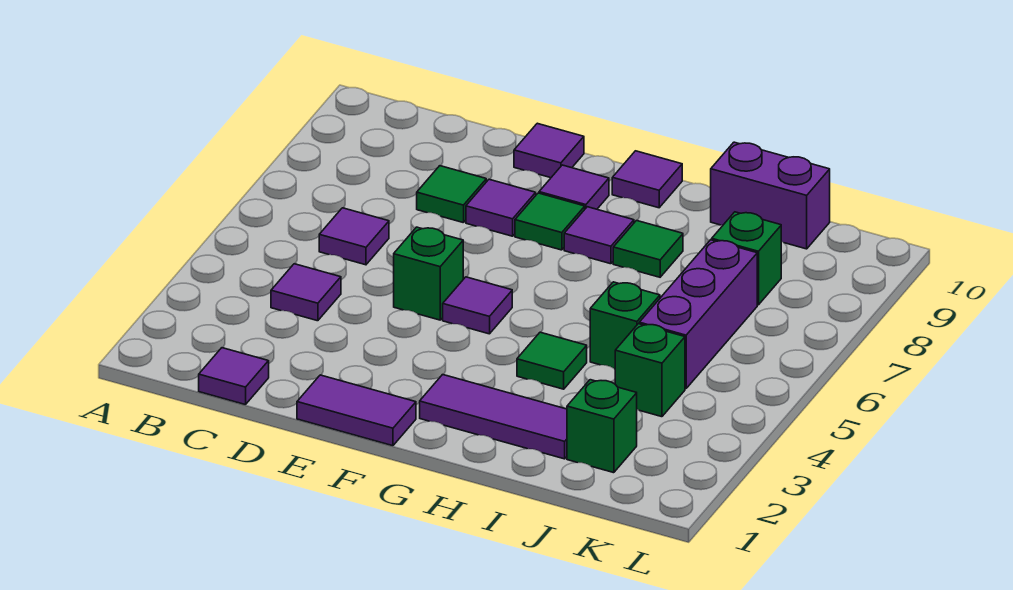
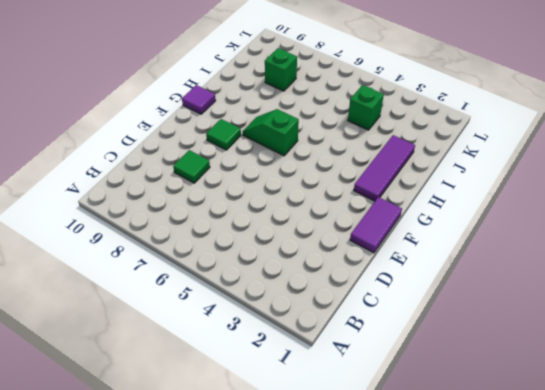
green 1x2 slope [243,109,299,156] -> none
none -> purple 1x1 tile [199,348,269,405]
none -> purple 1x1 tile [271,264,341,321]
none -> purple 1x1 tile [319,208,389,265]

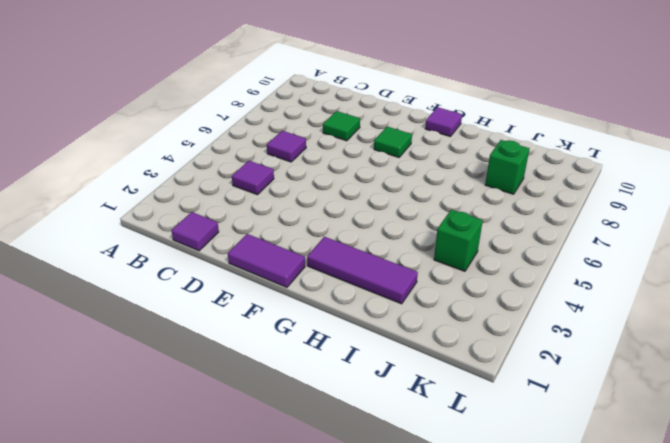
none -> green 1x1 brick [394,227,463,320]
none -> purple 1x1 tile [466,179,536,236]
none -> purple 1x1 tile [514,123,584,178]

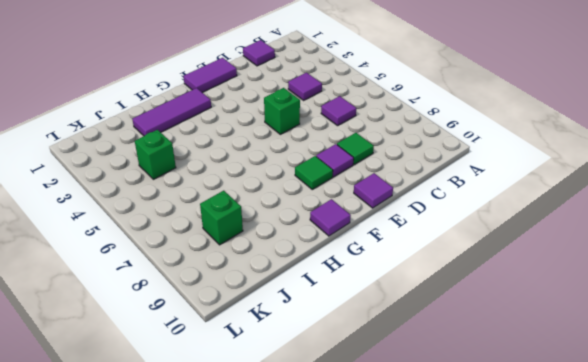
none -> purple 1x1 tile [443,277,512,334]
none -> purple 1x1 tile [539,165,609,209]
none -> purple 1x1 tile [564,207,634,264]

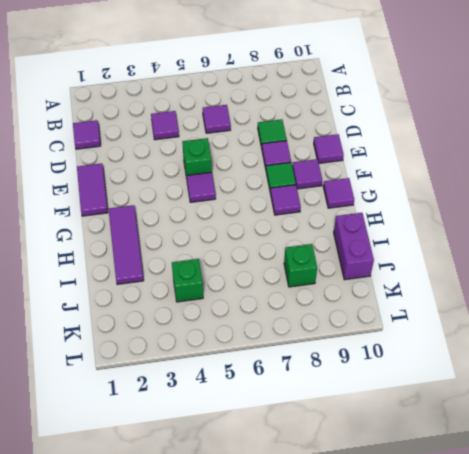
none -> green 1x1 tile [517,332,587,389]
none -> green 1x1 tile [613,221,683,277]
none -> green 1x1 brick [590,282,660,369]

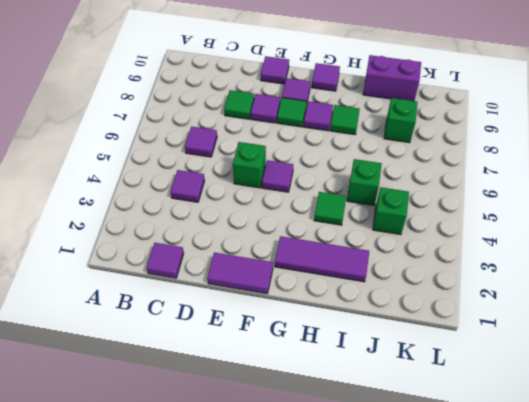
none -> green 1x1 brick [567,380,637,473]
none -> purple 1x3 brick [639,240,757,389]

